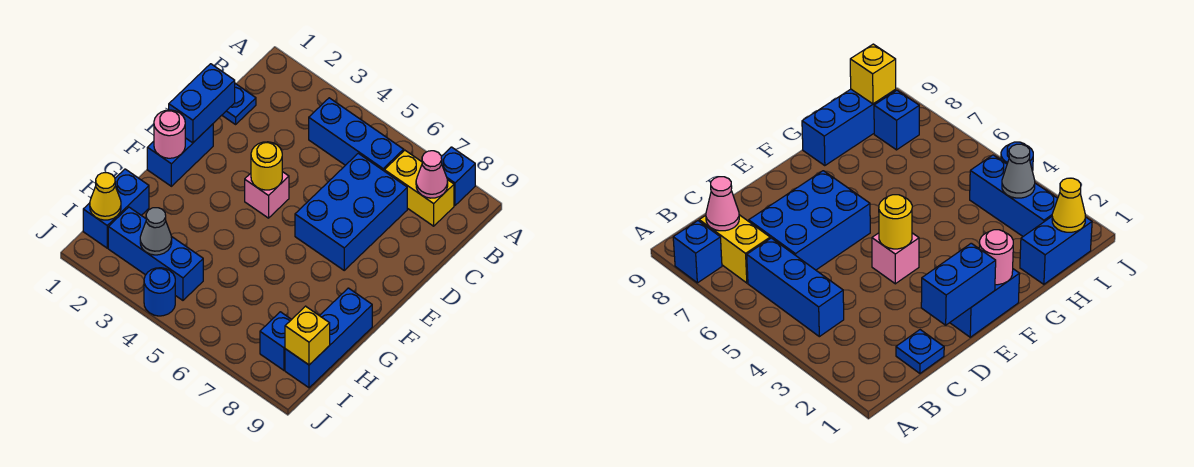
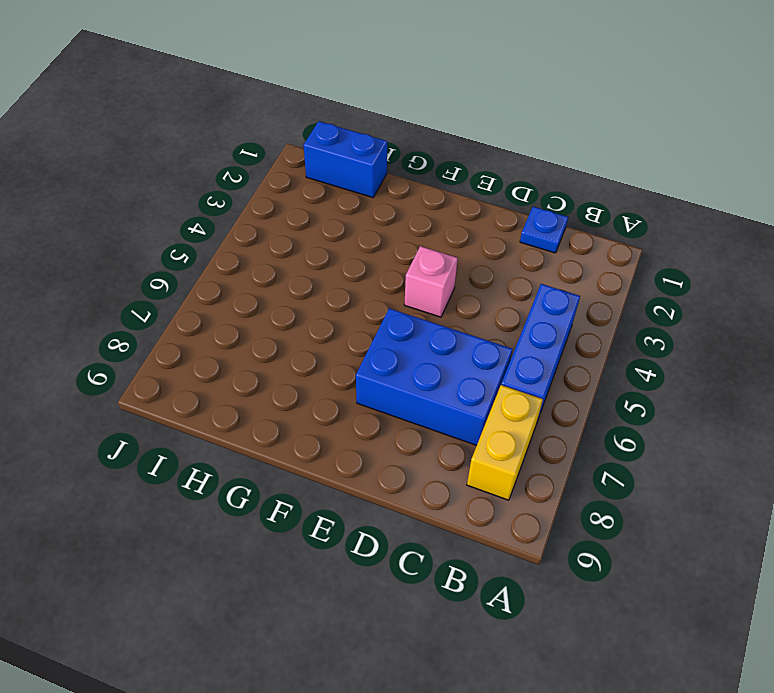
none -> blue 1x1 brick [441,147,475,205]
none -> blue 1x2 brick [147,124,213,186]
none -> blue 1x3 brick [285,288,372,388]

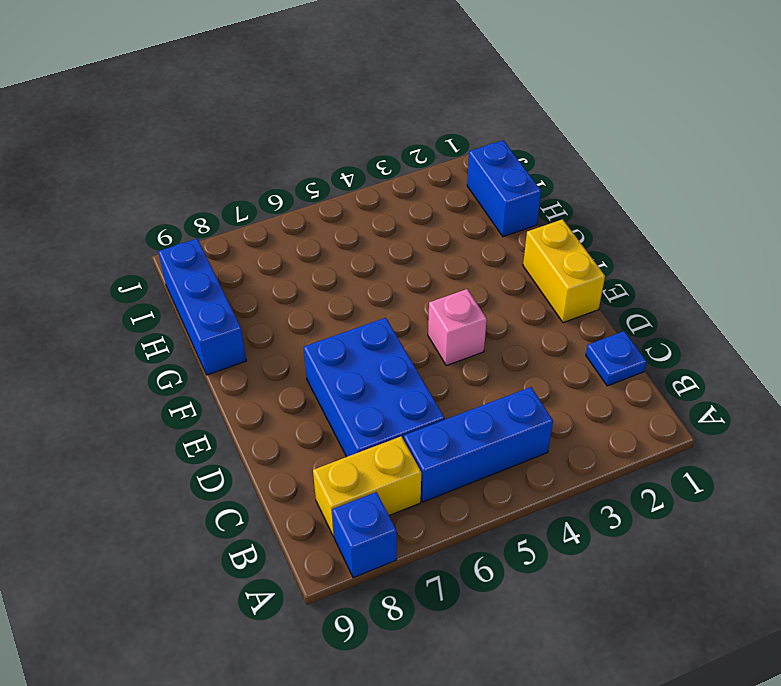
yellow 1x2 brick [523,219,605,323] -> blue 1x2 brick [147,124,213,186]
none -> blue 1x3 brick [108,207,203,300]
none -> blue 1x1 brick [260,312,292,370]
none -> blue 1x1 round brick [144,268,175,316]

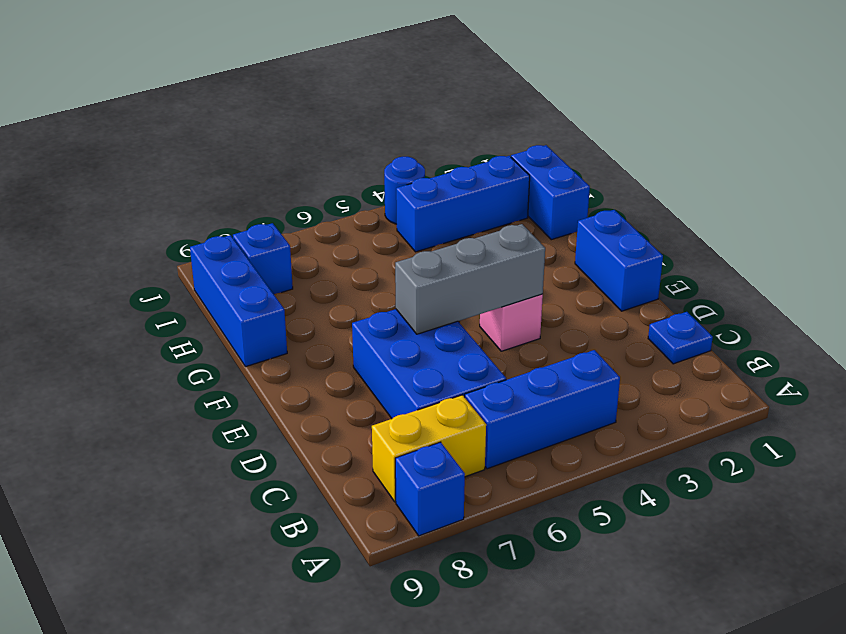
grey 1x3 brick [395,224,545,334] -> yellow 1x1 round brick [251,142,282,190]
none -> pink 1x1 cone [416,151,448,198]
none -> blue 1x2 brick [169,64,235,143]
none -> pink 1x1 round brick [154,110,185,158]

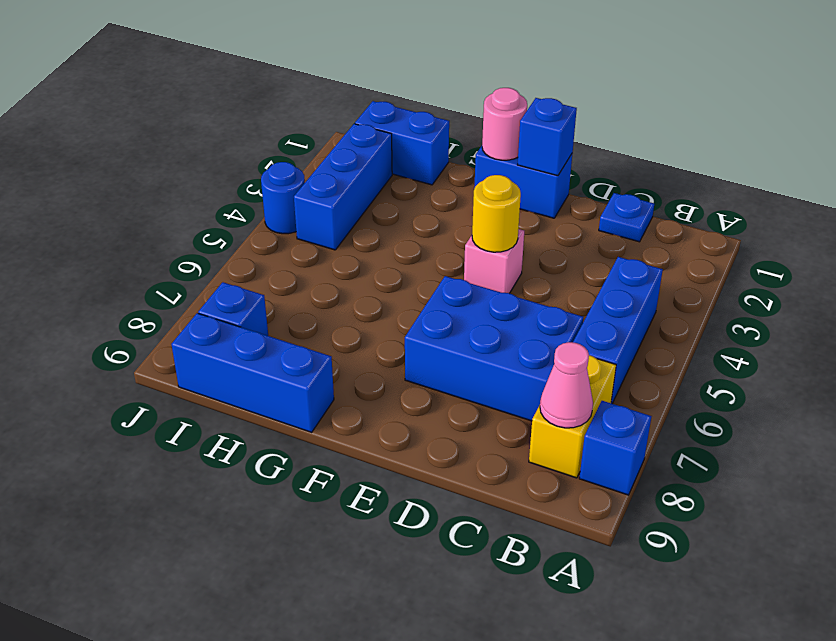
blue 1x1 brick [518,98,577,176] -> blue 1x2 brick [169,64,235,143]
none -> yellow 1x1 cone [90,173,121,220]
none -> grey 1x1 cone [140,208,172,255]
none -> yellow 1x1 brick [285,306,330,365]

